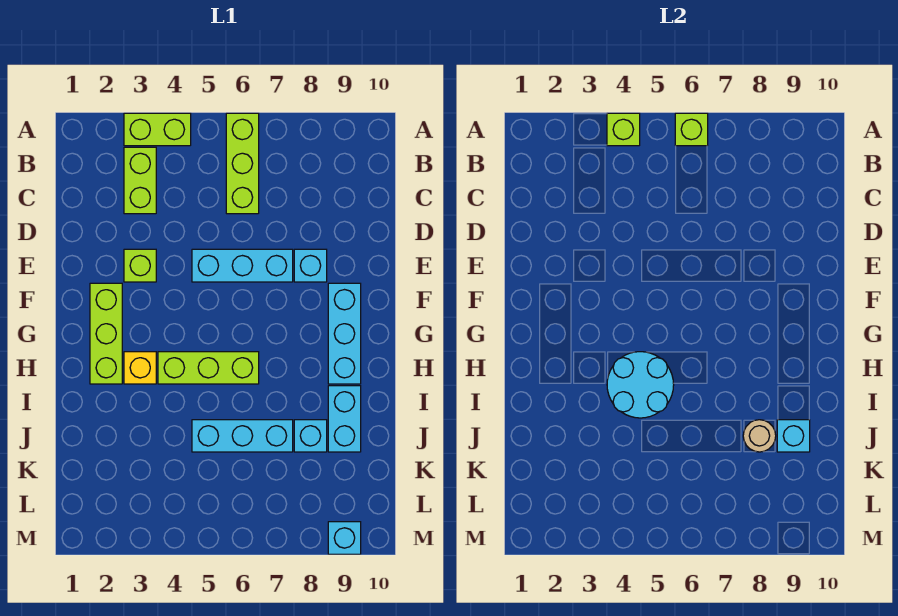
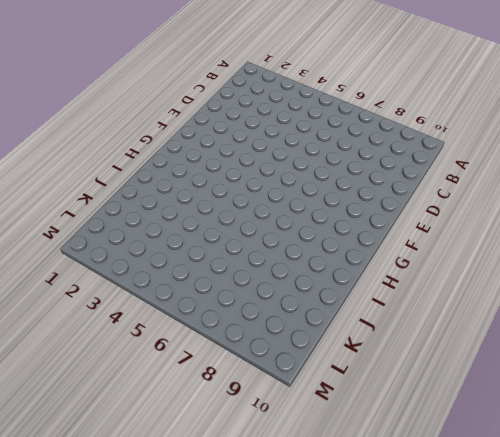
none -> lime 1x2 brick [124,113,191,146]
none -> lime 1x3 brick [226,113,259,214]
none -> lime 1x2 brick [124,147,156,214]

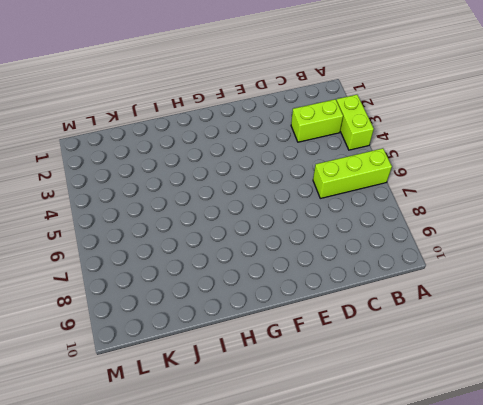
none -> lime 1x1 brick [124,249,156,282]
none -> cyan 1x3 brick [192,249,293,282]
none -> cyan 1x1 brick [294,249,327,282]

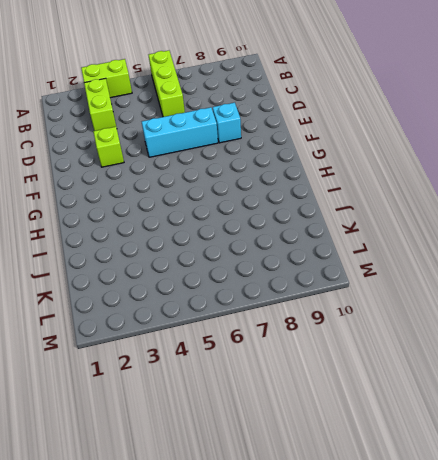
none -> lime 1x3 brick [90,283,122,384]
none -> cyan 1x3 brick [328,283,361,384]
none -> yellow 1x1 brick [124,352,156,384]

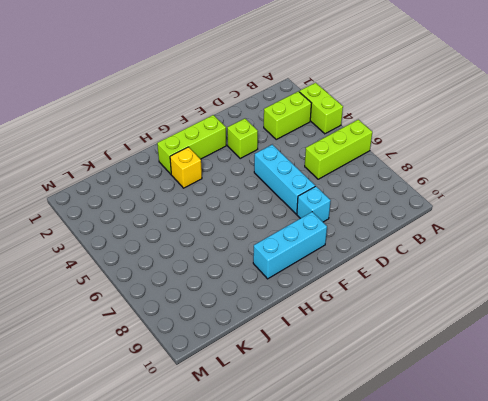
none -> lime 1x3 brick [158,352,259,384]
none -> cyan 1x2 brick [328,386,361,452]
none -> cyan 1x3 brick [192,420,293,452]

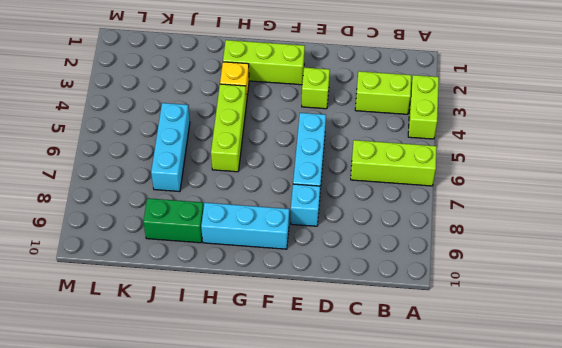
green 1x2 brick [143,198,204,243] -> cyan 1x2 brick [328,386,361,452]
none -> cyan 1x1 brick [294,420,327,452]
none -> cyan 1x1 brick [328,522,361,554]
none -> lime 1x1 brick [607,113,640,146]

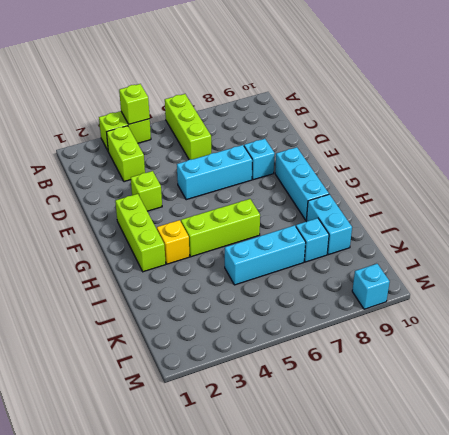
none -> lime 1x1 brick [675,113,708,146]
none -> cyan 2x2 round brick [607,352,674,418]
none -> tan 1x1 round brick [743,420,776,452]

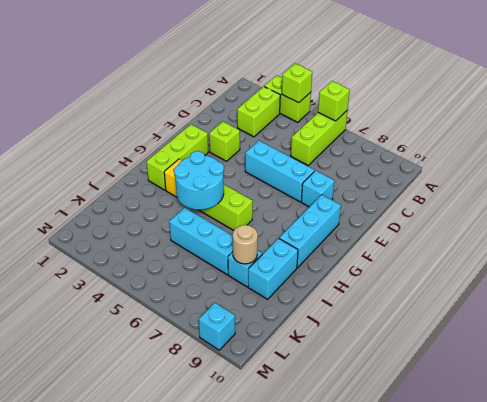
none -> cyan 1x1 brick [777,420,810,452]

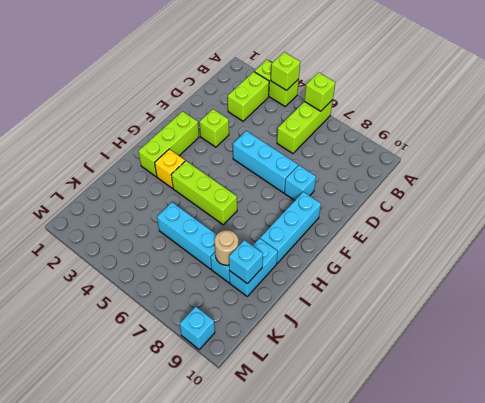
none -> cyan 2x2 round brick [607,352,674,418]

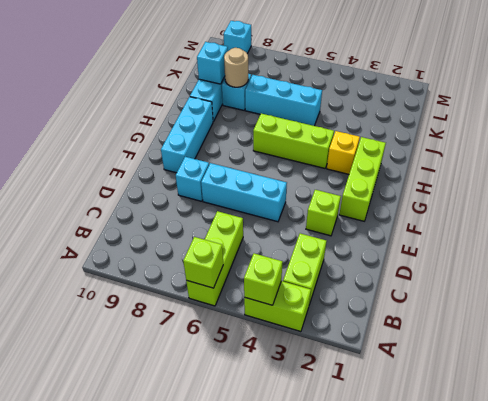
none -> cyan 2x2 round brick [607,352,674,418]

